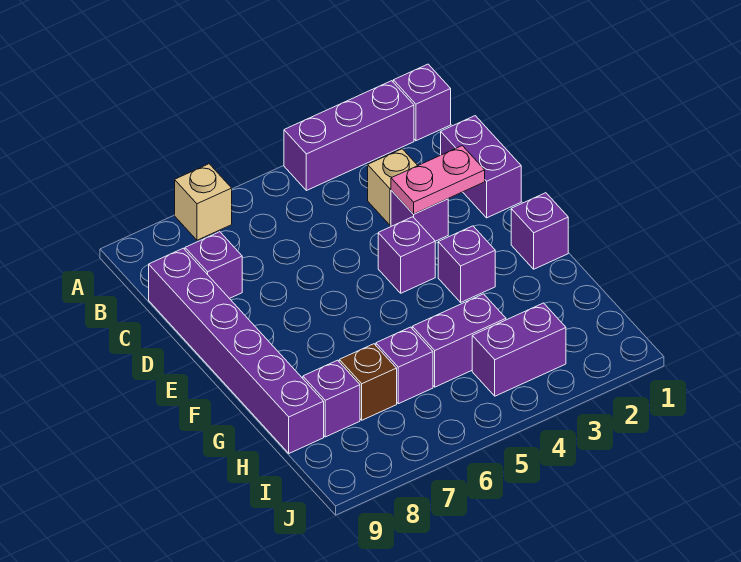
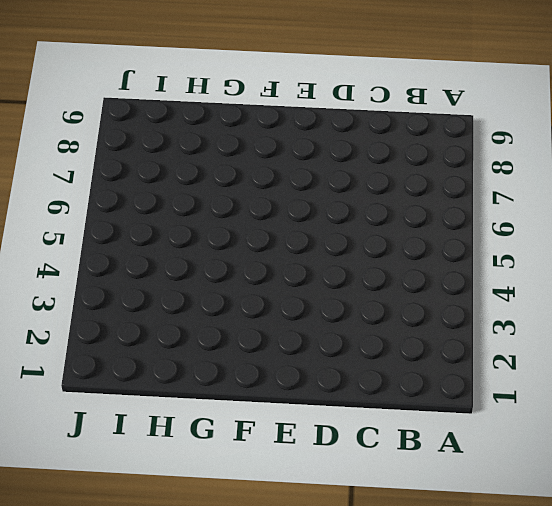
none -> purple 1x1 brick [393,64,451,141]
none -> purple 1x3 brick [284,81,414,191]
none -> tan 1x1 brick [175,164,232,240]

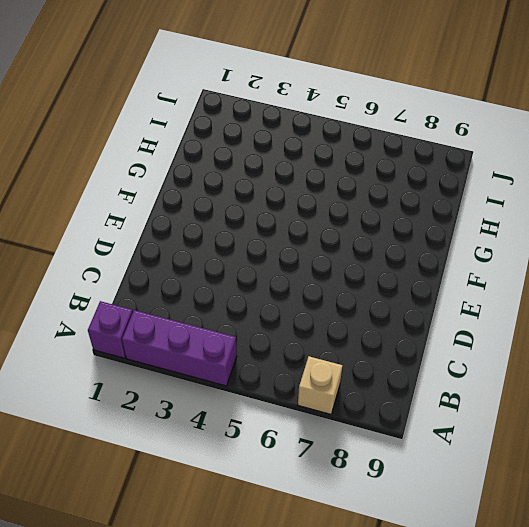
none -> purple 1x2 brick [441,116,521,218]
none -> tan 1x1 brick [368,149,418,225]
none -> purple 1x1 brick [185,232,242,299]

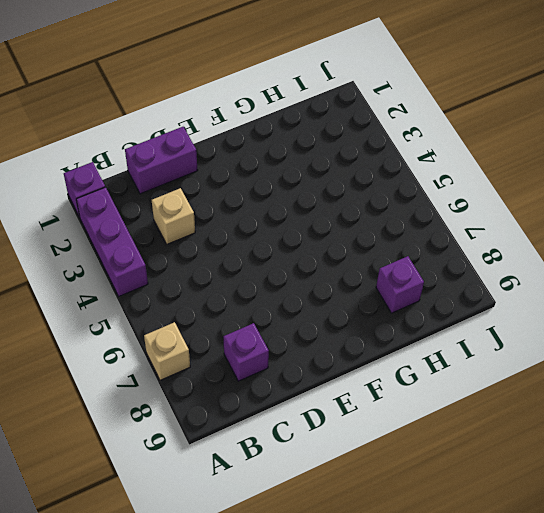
none -> purple 1x6 brick [149,248,324,453]
none -> purple 1x1 brick [391,190,448,241]
none -> purple 1x1 brick [378,217,435,293]

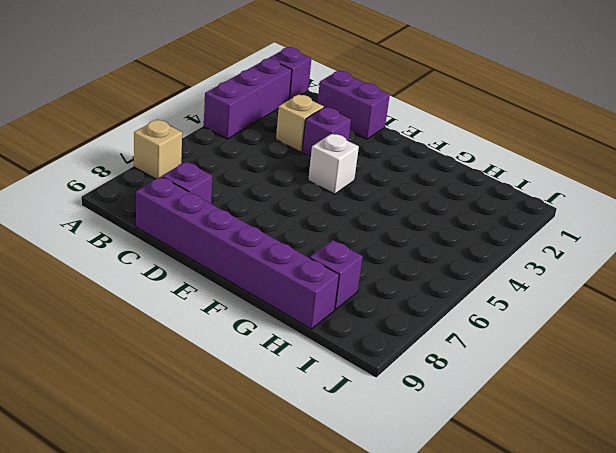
white 1x1 brick [308,133,359,194] -> purple 1x1 brick [378,217,435,293]
none -> purple 1x1 brick [511,193,568,269]
none -> purple 1x1 brick [438,226,495,302]
none -> purple 1x2 brick [412,294,506,387]

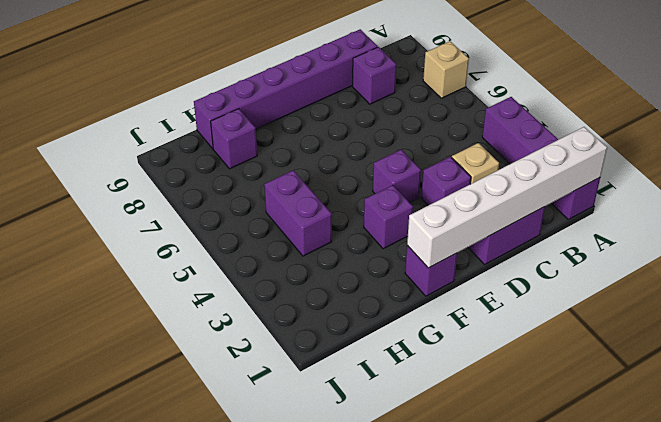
white 1x6 brick [407,127,607,268] -> none
none -> purple 1x1 brick [376,327,433,404]
none -> brown 1x1 brick [339,344,397,420]
none -> purple 1x2 brick [472,303,566,396]

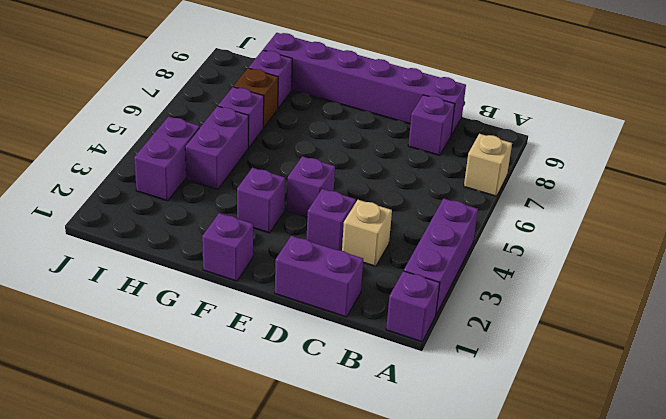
none -> pink 1x2 plate [391,146,485,214]

